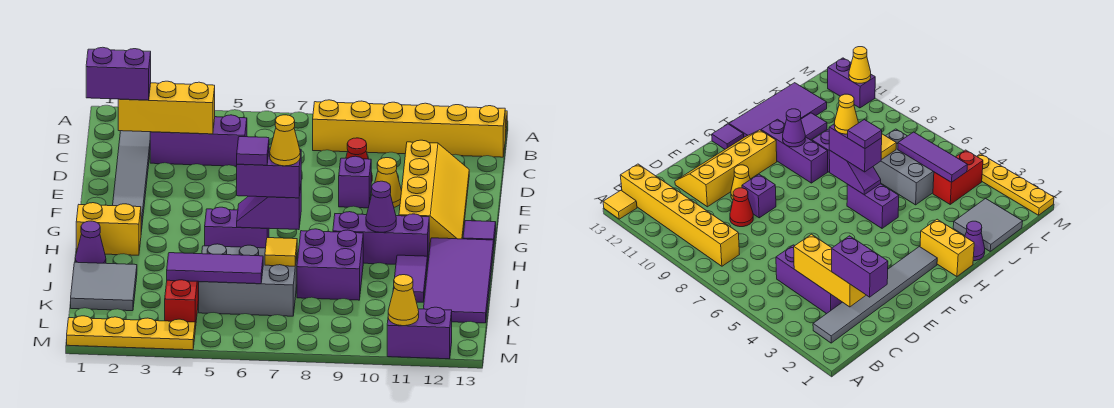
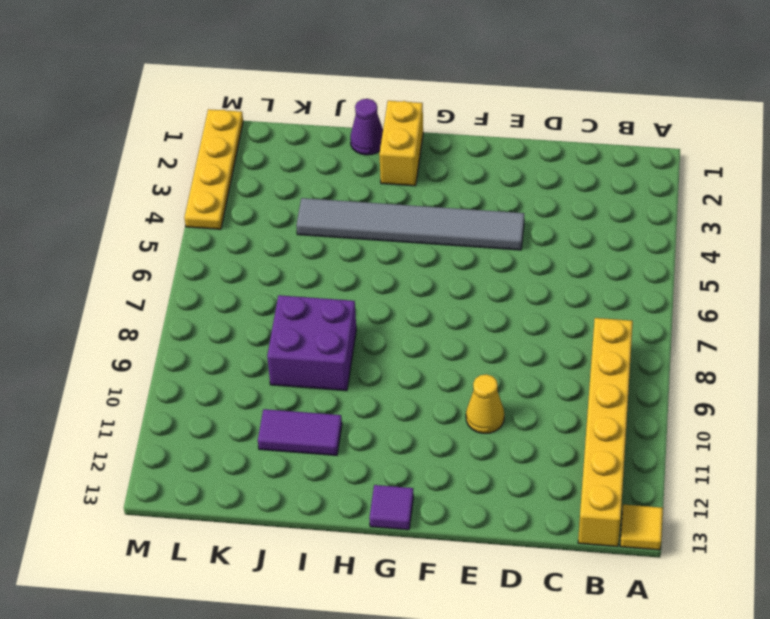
grey 1x6 tile [296,198,524,250] -> grey 1x6 tile moved to [113,131,150,232]
none -> purple 1x3 brick [150,115,247,166]
none -> red 1x1 cone [346,138,372,182]
none -> yellow 2x4 slope [399,140,469,247]
none -> purple 1x1 brick [339,156,371,208]

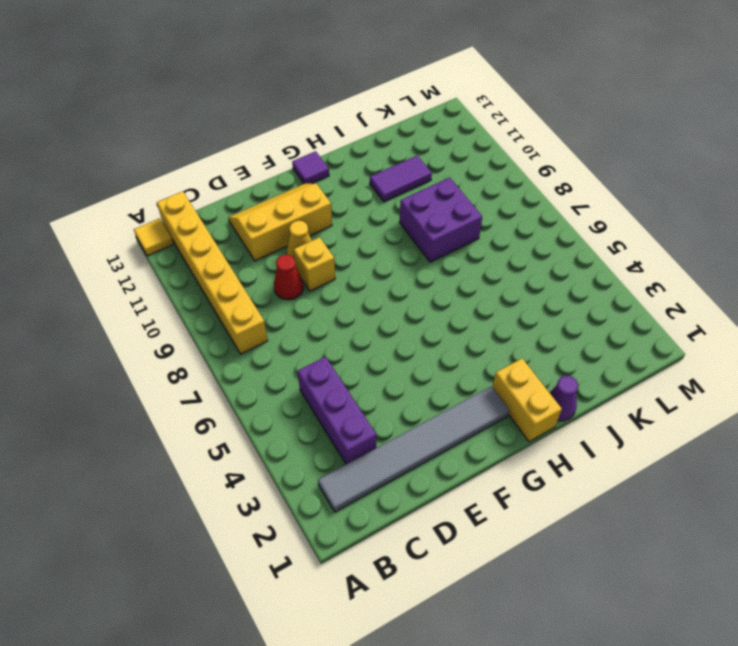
yellow 2x3 slope [228,184,332,261] -> yellow 2x4 slope [399,140,469,247]
yellow 1x1 brick [294,237,335,291] -> purple 1x1 brick [339,156,371,208]
none -> purple 1x2 brick [205,207,269,248]
none -> purple 1x3 brick [333,212,429,265]
none -> purple 2x4 tile [423,238,494,323]
none -> grey 2x2 tile [71,262,137,311]

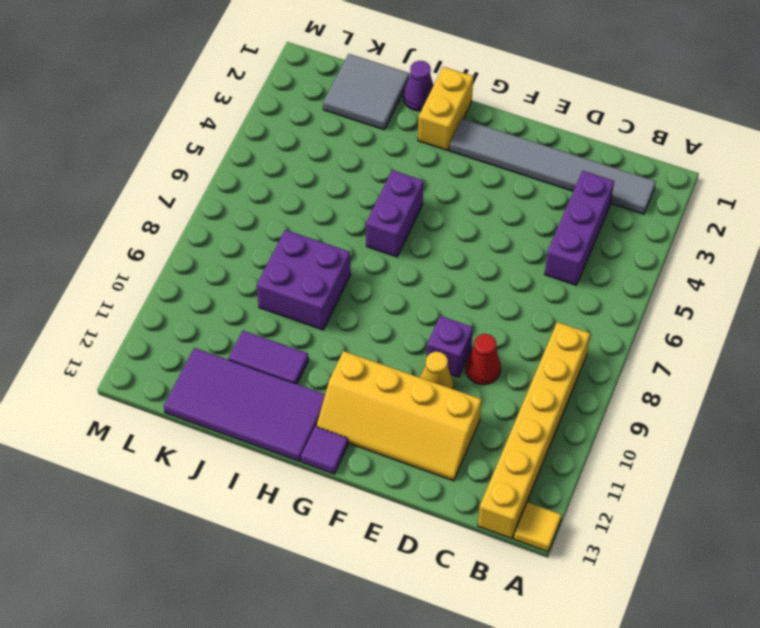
none -> purple 1x3 brick [333,212,429,265]
none -> grey 2x3 brick [199,244,297,316]
none -> red 1x2 brick [165,280,199,329]
none -> yellow 1x4 plate [67,316,195,350]

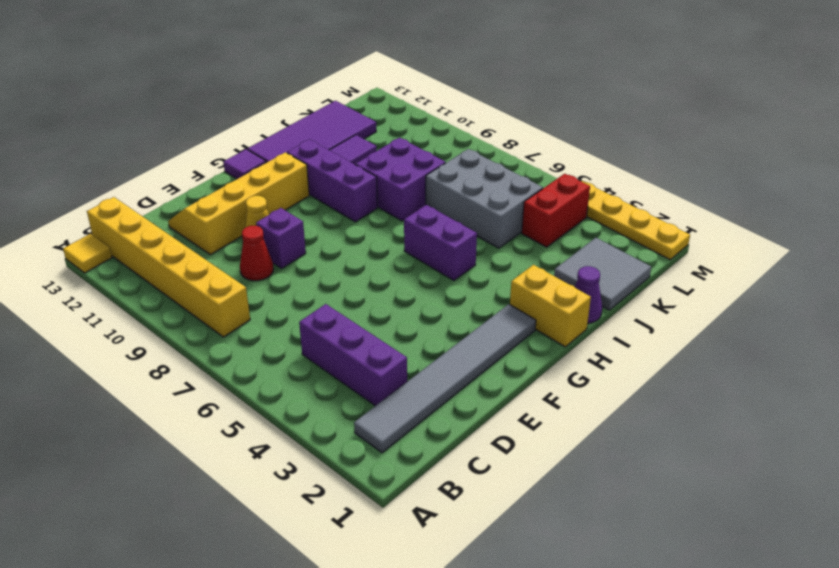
none -> purple 1x2 brick [387,307,452,359]
none -> yellow 1x3 brick [118,81,215,134]
none -> purple 1x2 slope [237,187,301,230]
none -> purple 1x1 cone [366,181,396,232]

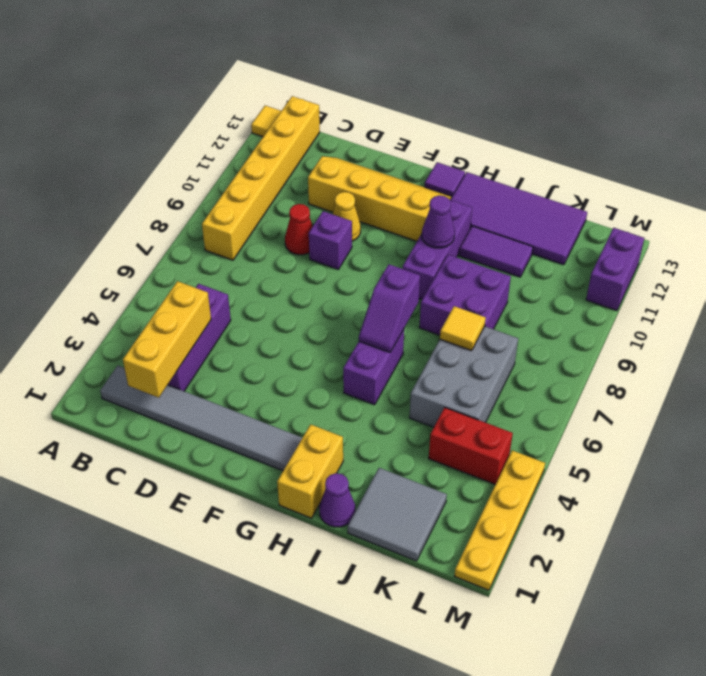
none -> purple 1x3 tile [167,253,263,284]
none -> yellow 1x1 cone [388,275,419,326]
none -> purple 1x2 brick [86,47,151,100]
none -> purple 1x2 brick [237,148,301,198]

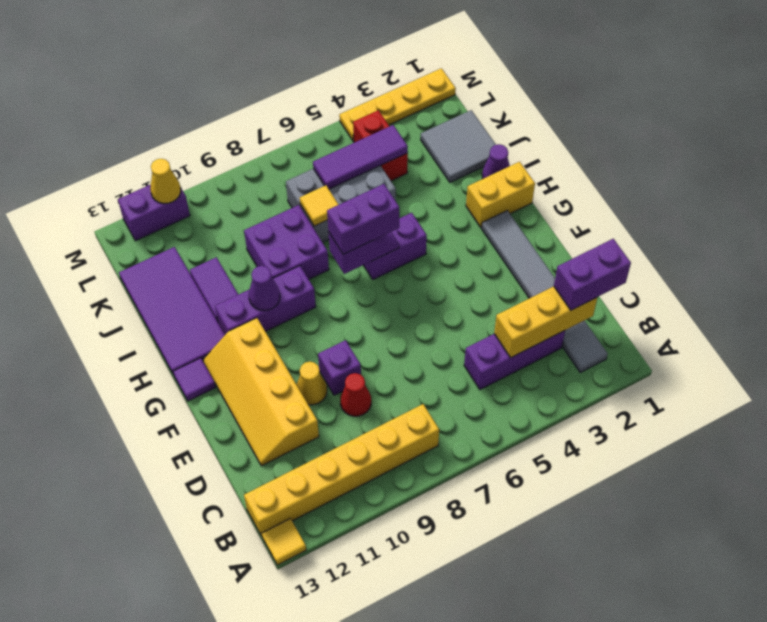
none -> purple 1x1 tile [237,137,269,165]
none -> yellow 1x1 cone [270,115,300,166]

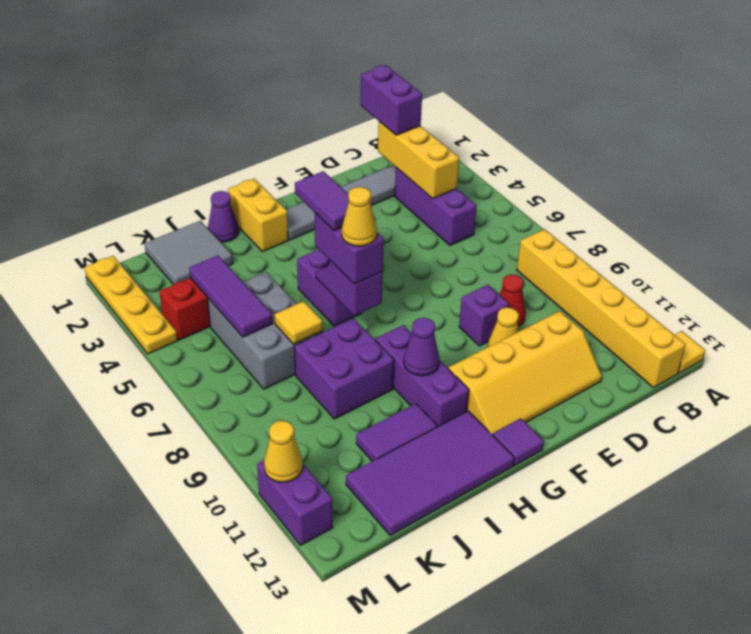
purple 1x2 tile [295,171,349,231] -> purple 1x1 tile [237,137,269,165]

